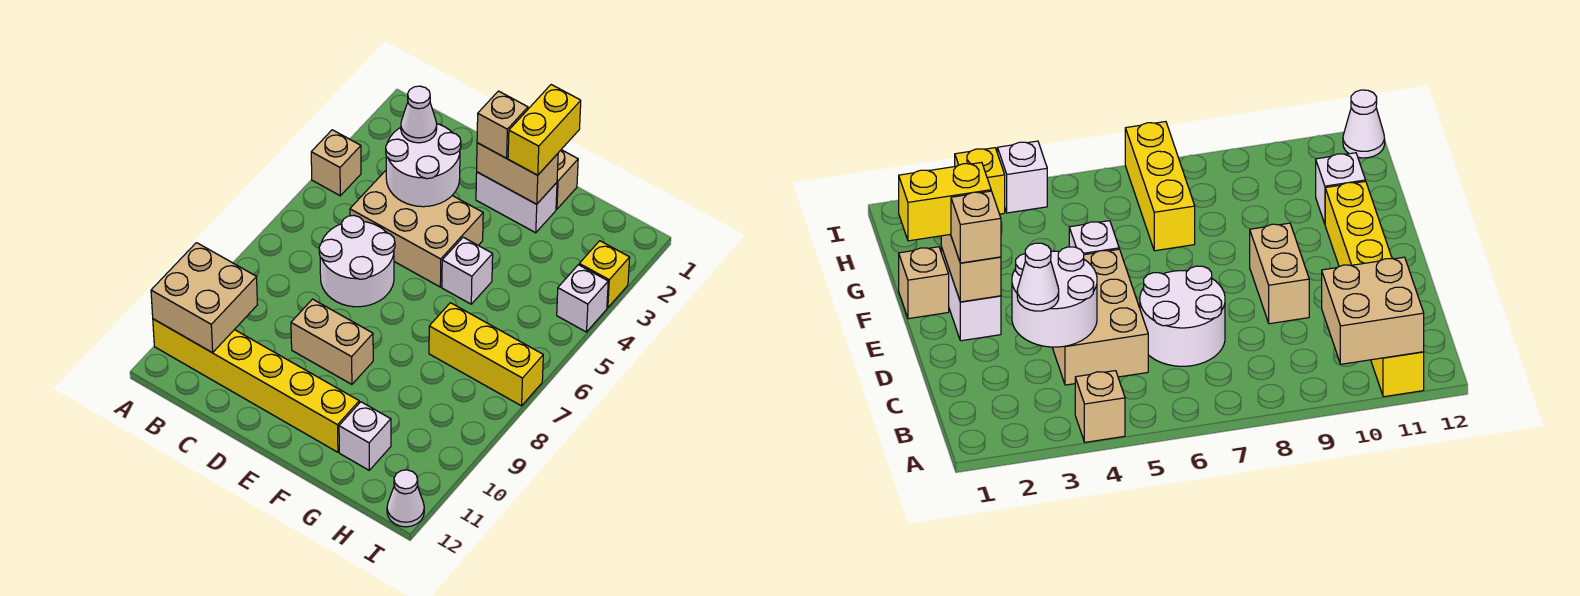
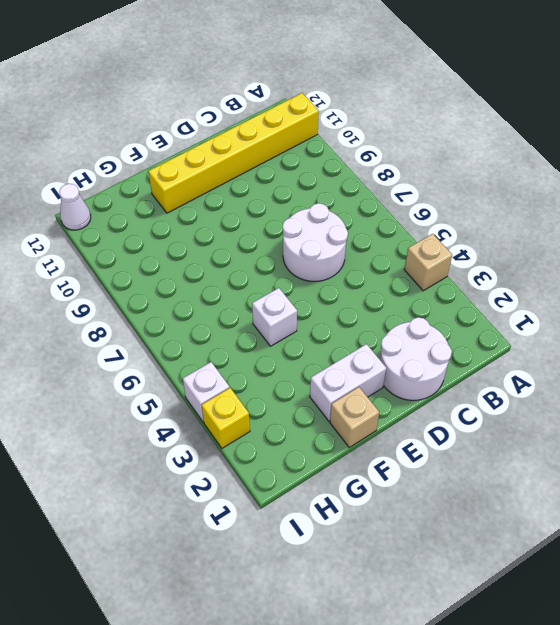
white 2x2 round brick [380,317,452,400] -> white 2x2 round brick moved to [386,124,461,207]
none -> tan 2x3 brick [350,171,483,287]
none -> tan 1x2 brick [291,299,373,384]
none -> yellow 1x3 brick [429,303,543,406]

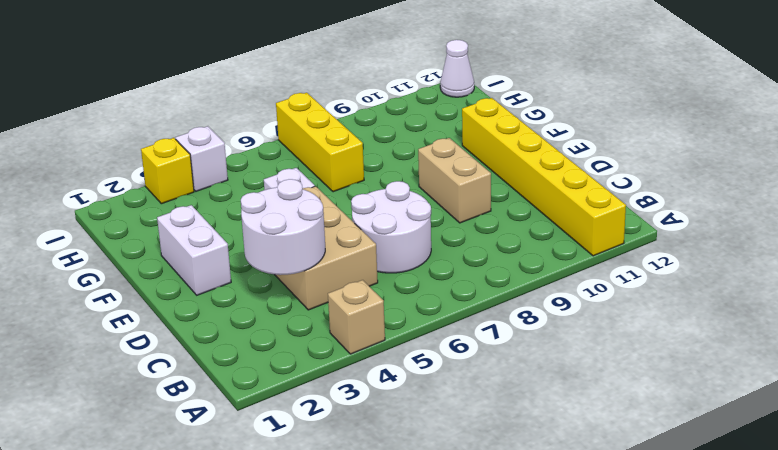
none -> tan 1x1 brick [556,150,578,209]
none -> white 1x1 brick [339,402,391,470]
none -> tan 2x2 brick [151,243,257,353]

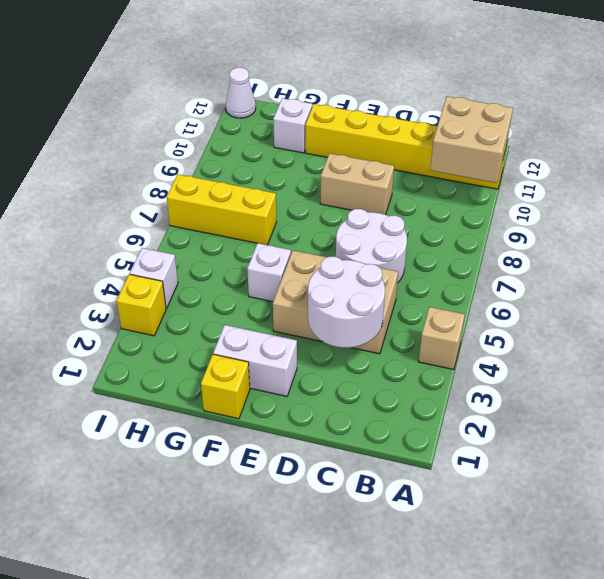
yellow 1x1 brick [201,354,250,419] -> tan 1x1 brick [556,150,578,209]
none -> tan 1x2 brick [477,143,558,204]
none -> white 1x1 cone [401,86,437,143]
none -> tan 1x1 brick [477,91,528,158]

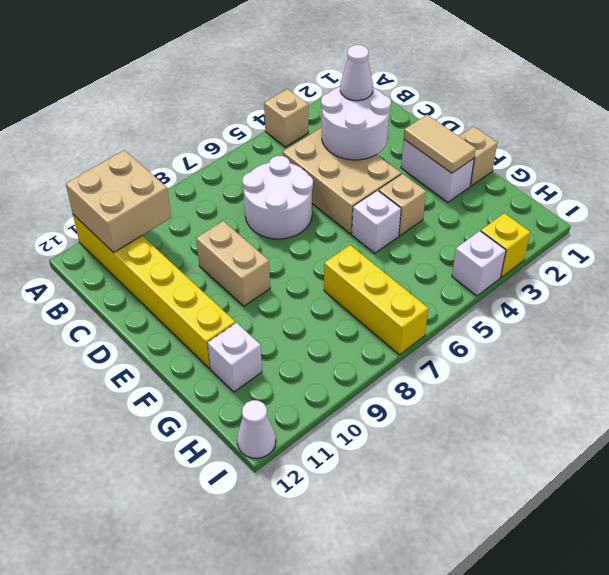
tan 1x2 tile [404,115,476,173] -> tan 1x2 brick [477,143,558,204]
tan 1x1 brick [379,174,426,236] -> tan 1x1 brick moved to [477,91,528,158]
none -> yellow 1x2 brick [508,85,581,175]

